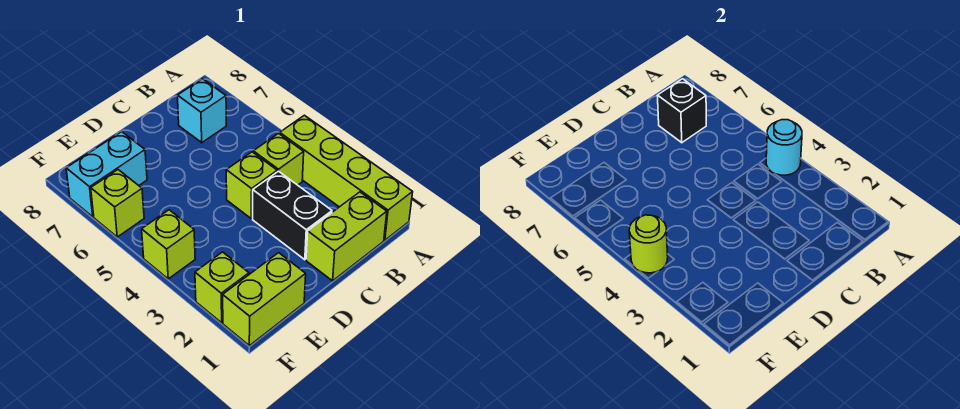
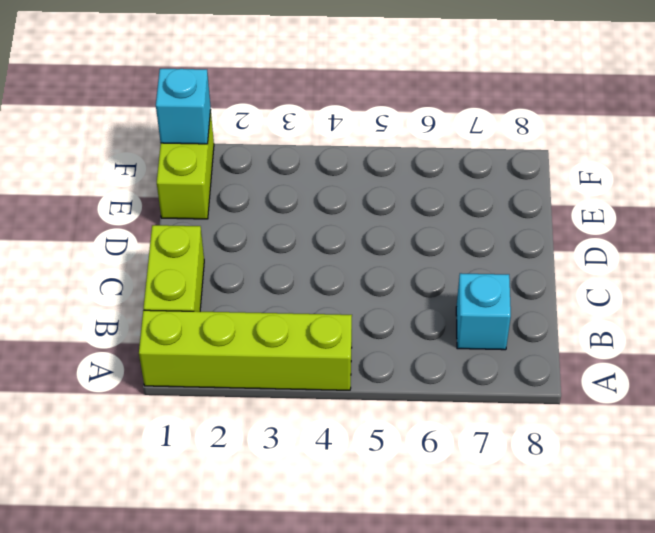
cyan 1x1 brick [156,69,211,144] -> none
none -> lime 1x1 brick [253,134,304,185]
none -> black 1x2 brick [253,171,332,260]
none -> lime 1x1 brick [226,152,277,218]

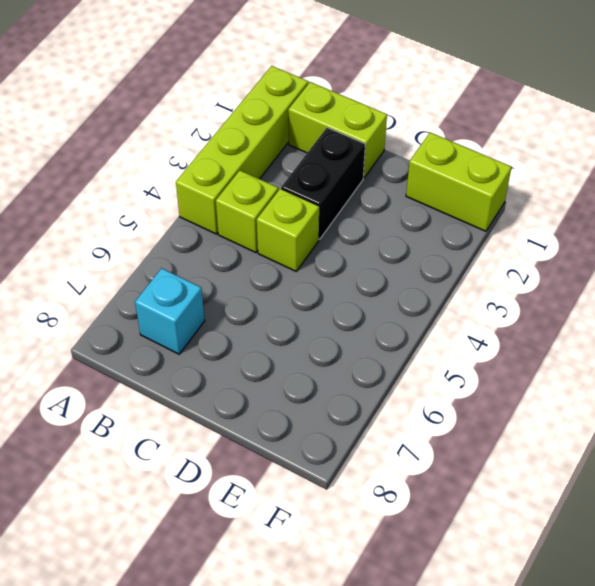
none -> cyan 1x2 brick [66,132,147,217]
none -> lime 1x1 brick [195,252,249,323]
none -> lime 1x1 brick [142,210,195,279]

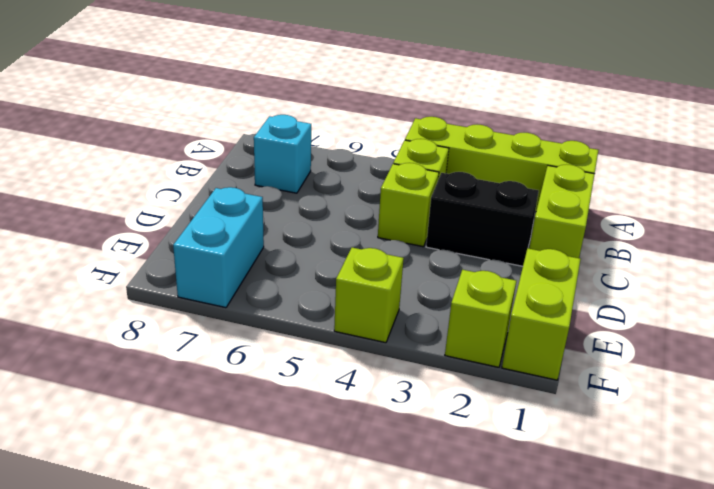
none -> lime 1x1 brick [91,170,144,237]
none -> cyan 1x1 round brick [766,120,802,175]
none -> black 1x1 brick [657,79,706,143]

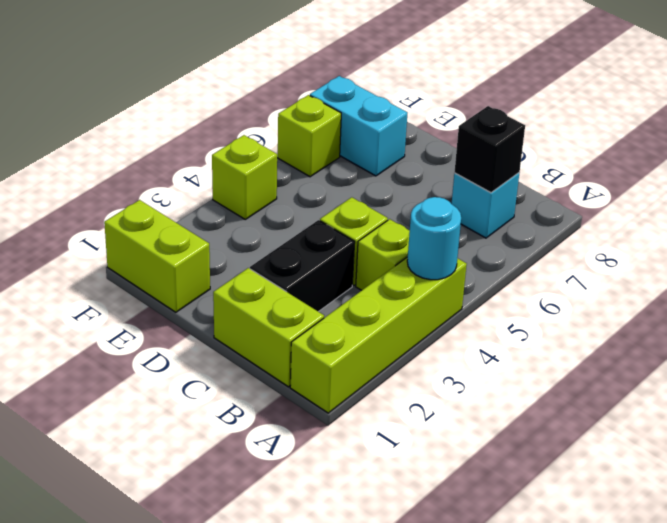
none -> lime 1x1 brick [195,252,249,323]
none -> lime 1x1 round brick [629,215,668,273]

